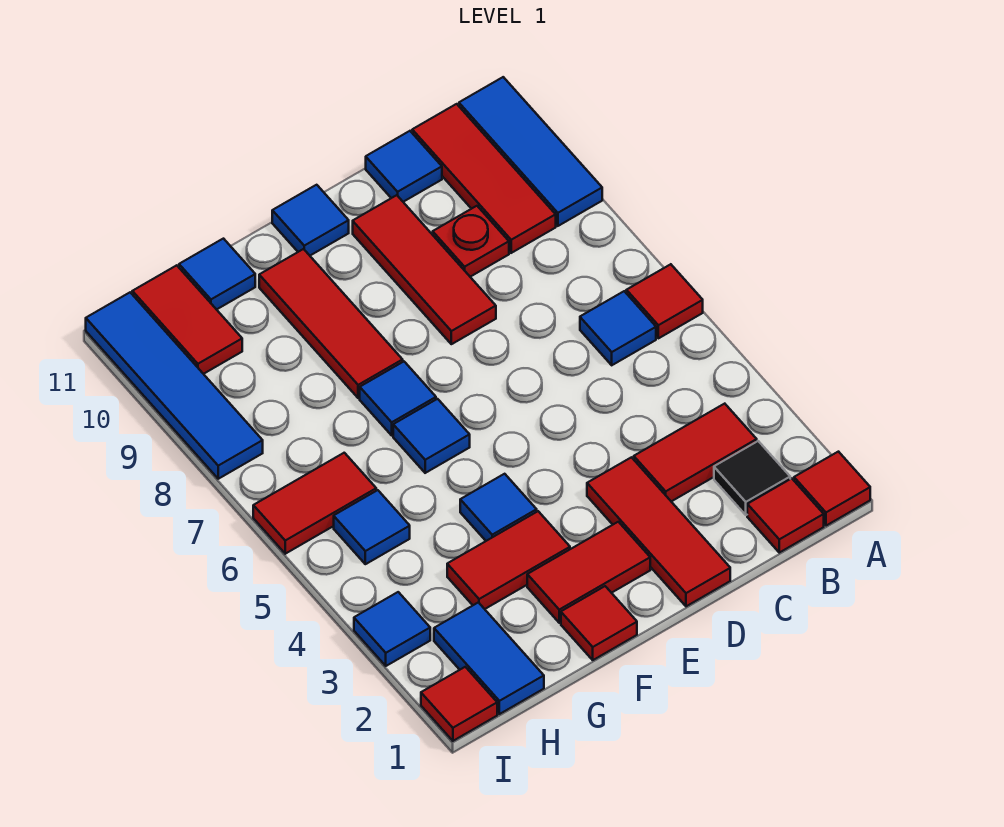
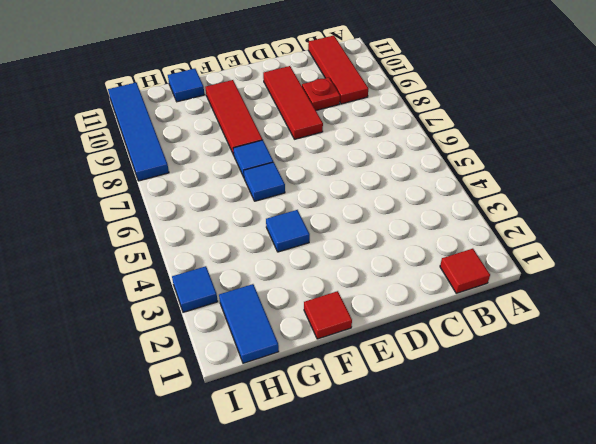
none -> red 1x1 tile [794,452,870,526]
none -> red 1x1 tile [626,264,703,338]
none -> blue 1x3 tile [459,77,602,226]

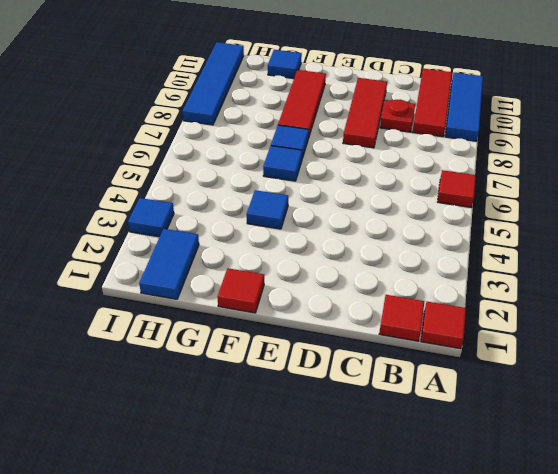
none -> black 1x1 tile [714,441,790,515]
none -> red 1x2 tile [634,404,757,501]
none -> blue 1x1 tile [580,291,656,365]

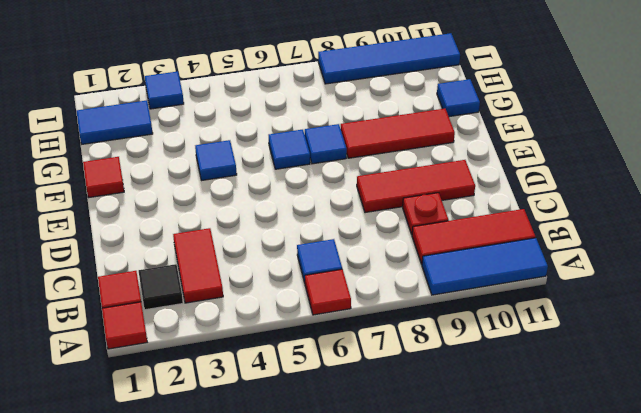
none -> blue 1x1 tile [366,131,442,202]
none -> red 1x3 tile [587,457,730,606]
none -> red 1x2 tile [527,522,650,623]

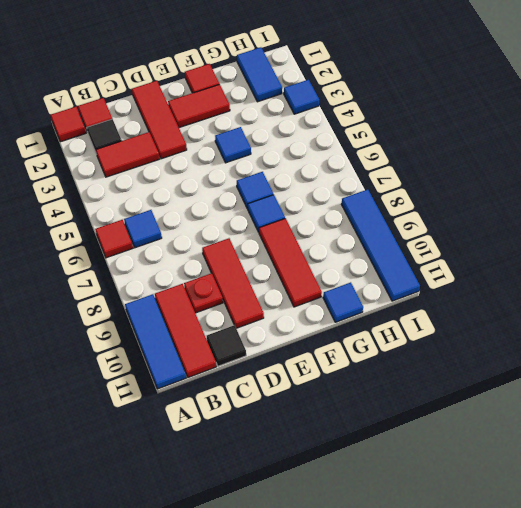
black 1x1 tile [207,325,246,366] -> blue 1x1 tile [366,131,442,202]
none -> blue 1x1 tile [272,185,349,255]
none -> red 1x2 tile [447,511,570,609]
none -> blue 1x1 tile [334,490,410,564]

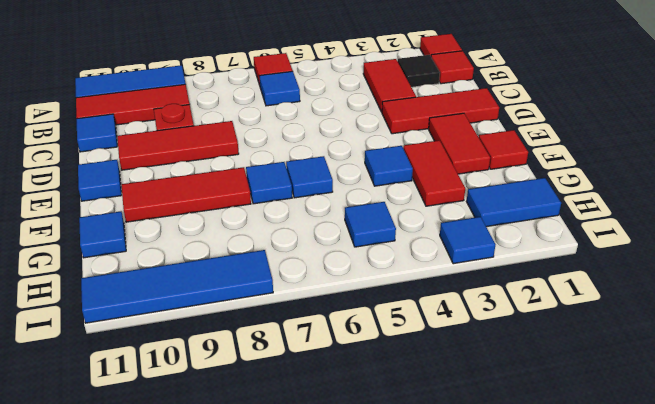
none -> red 1x2 tile [253,453,376,554]
none -> red 1x2 tile [132,265,242,374]
none -> red 1x1 tile [421,667,497,741]

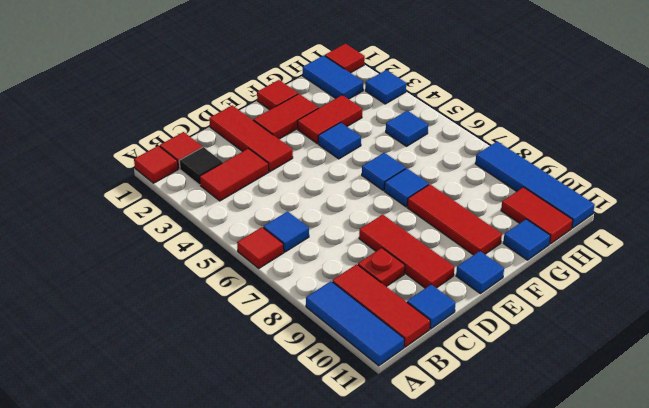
none -> red 1x2 tile [253,453,376,554]

